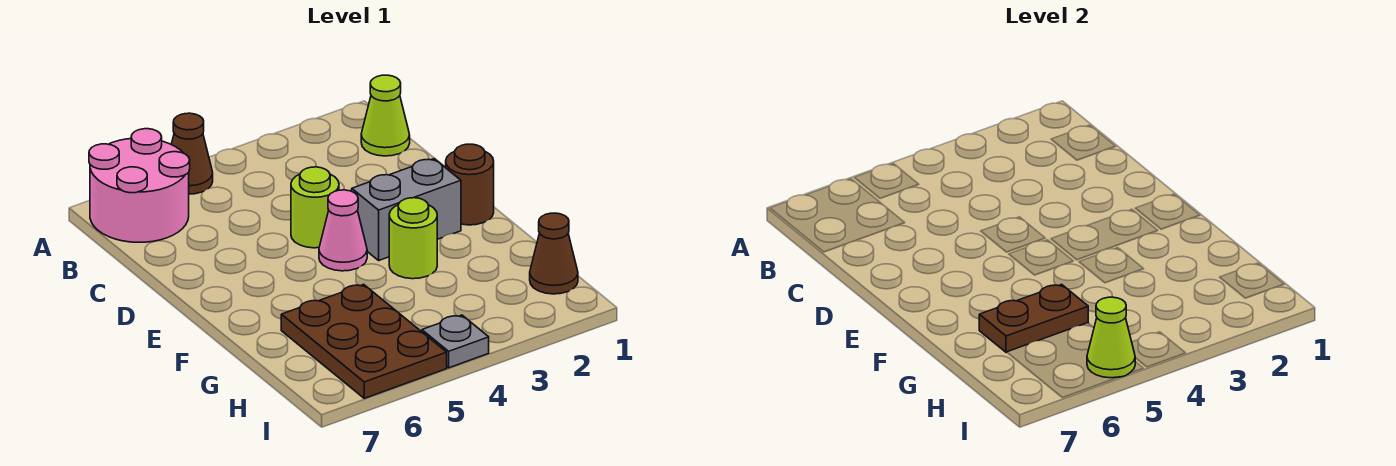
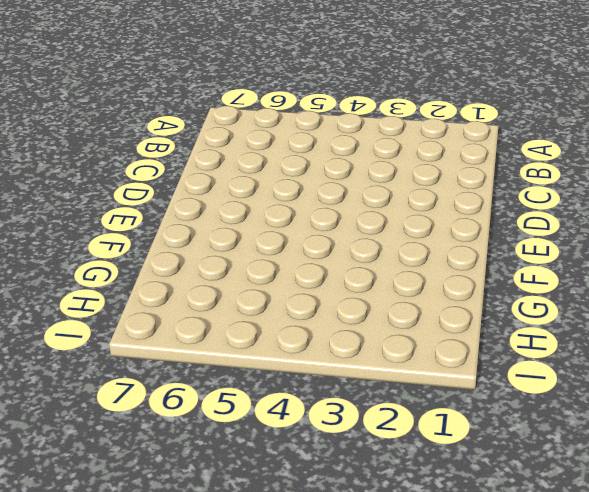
none -> brown 1x1 cone [171,113,213,194]
none -> pink 2x2 round brick [89,129,190,242]
none -> lime 1x1 cone [361,75,410,156]

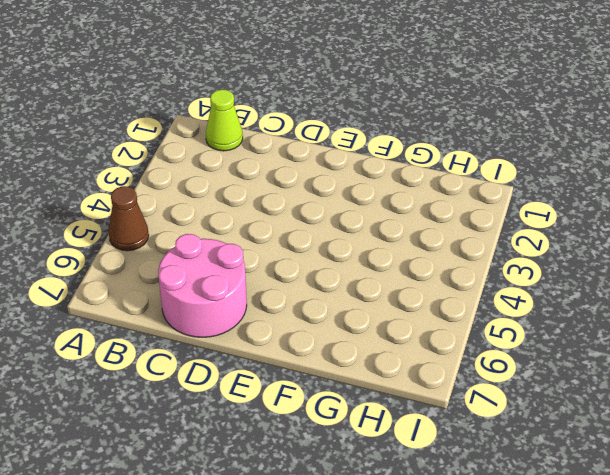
pink 2x2 round brick [158,234,247,337] -> pink 2x2 round brick moved to [89,129,190,242]
none -> lime 1x1 round brick [291,167,339,248]
none -> brown 1x1 round brick [445,144,494,225]
none -> grey 1x2 brick [352,159,461,260]

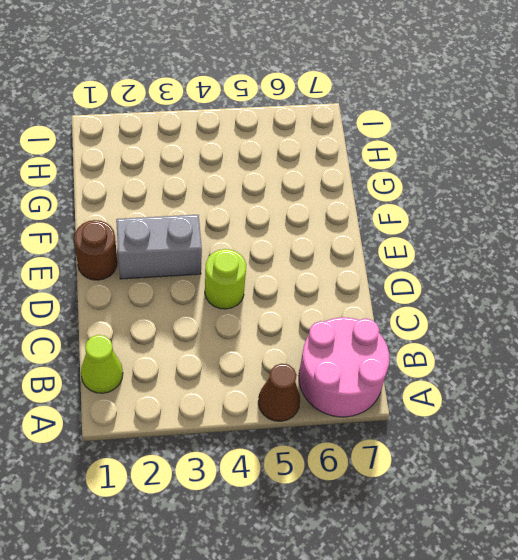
none -> pink 1x1 cone [319,190,367,271]
none -> lime 1x1 round brick [389,198,437,279]
none -> brown 2x3 plate [281,284,447,398]

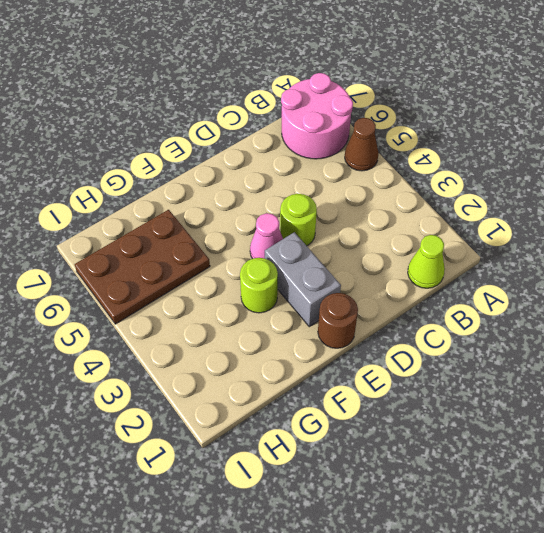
none -> brown 1x1 cone [530,213,578,294]
none -> grey 1x1 plate [422,315,489,368]
none -> brown 1x2 plate [979,284,1088,352]

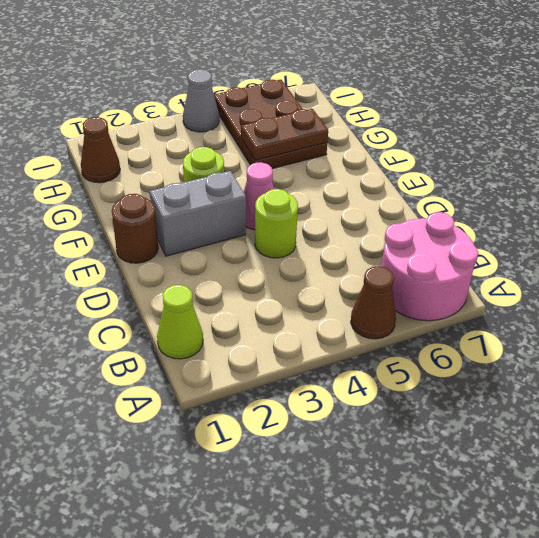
grey 1x1 cone [183,69,219,132] -> grey 1x1 plate [422,315,489,368]
none -> lime 1x1 cone [1087,297,1135,378]

